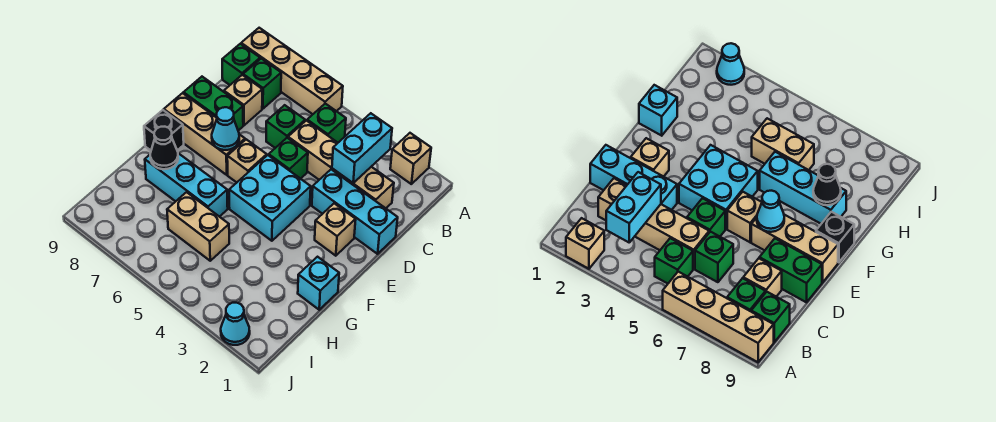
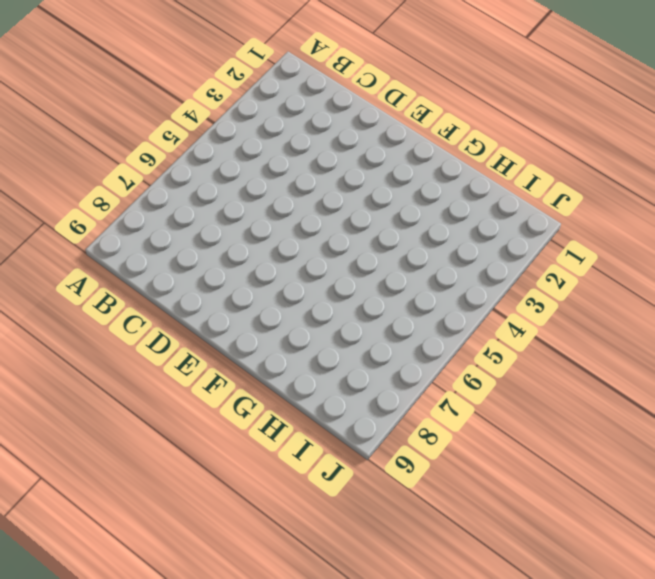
none -> tan 1x1 brick [390,133,431,184]
none -> tan 1x4 brick [241,28,343,114]
none -> green 1x1 brick [307,104,346,143]

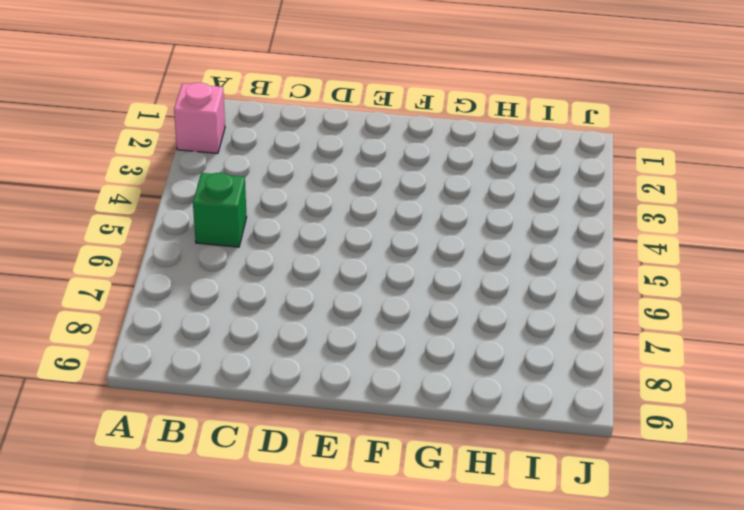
pink 1x1 brick [174,82,225,153] -> tan 1x1 brick [390,133,431,184]
none -> tan 1x4 brick [241,28,343,114]
none -> green 1x1 brick [243,59,281,109]
none -> green 1x1 brick [222,44,260,85]

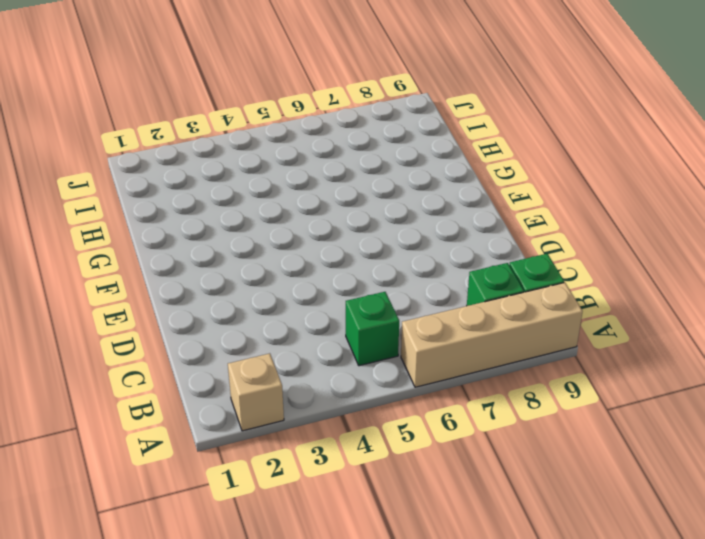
none -> tan 1x4 brick [288,121,394,208]
none -> green 1x1 brick [266,105,305,148]
none -> tan 1x1 brick [224,75,262,125]

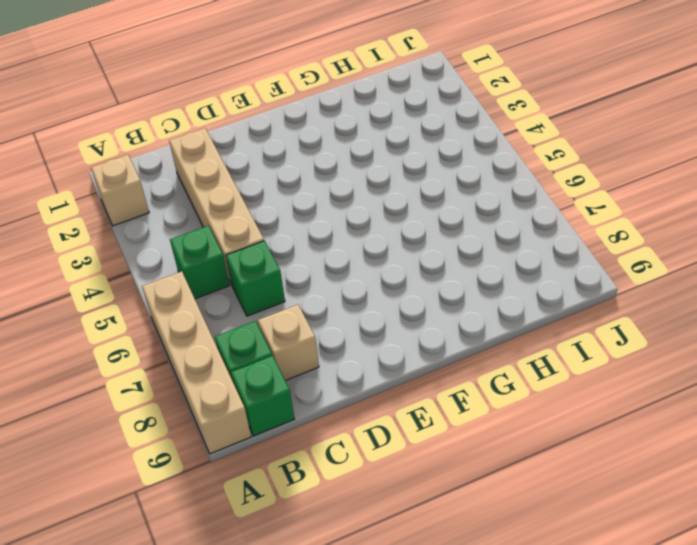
none -> cyan 1x3 brick [312,169,398,254]
none -> green 1x1 brick [269,138,308,179]
none -> green 1x2 brick [183,77,243,131]

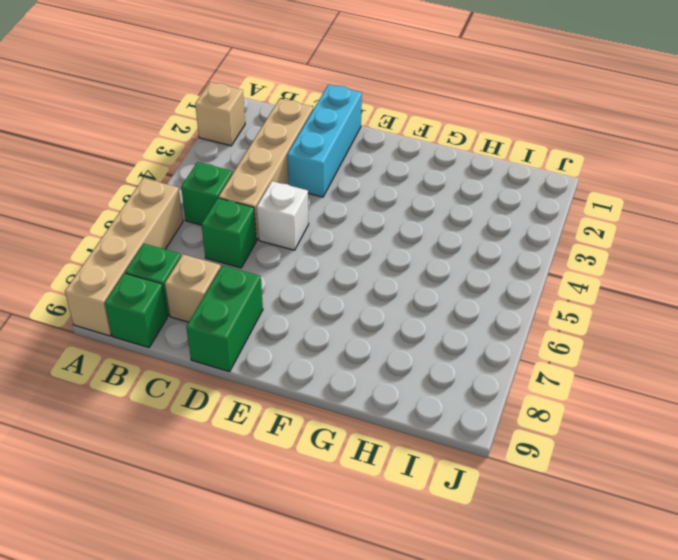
white 1x1 brick [257,181,309,250] -> green 1x1 brick [269,138,308,179]
none -> tan 1x1 brick [315,203,356,256]
none -> cyan 2x2 brick [229,155,311,241]
none -> tan 1x1 brick [227,139,267,182]

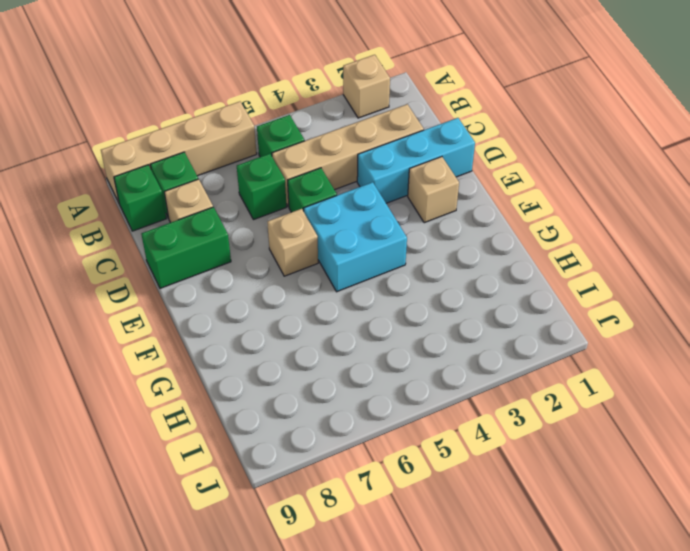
none -> tan 1x3 brick [164,93,245,175]
none -> black 1x1 brick [144,110,184,150]
none -> cyan 1x1 brick [298,257,339,310]

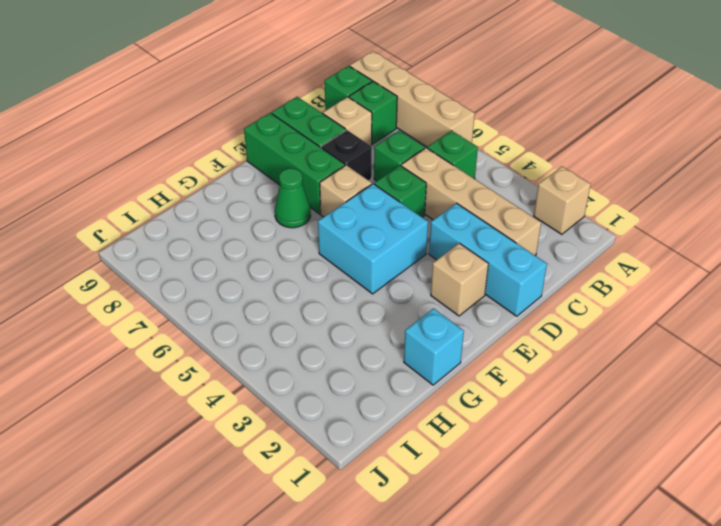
black 1x1 brick [321,130,372,181] -> black 1x1 brick moved to [144,110,184,150]
green 1x3 brick [244,113,345,214] -> tan 1x3 brick [164,93,245,175]
green 1x1 cone [275,169,311,228] -> none
none -> cyan 1x3 brick [145,153,228,217]
none -> tan 1x2 brick [167,192,229,261]
none -> cyan 1x1 cone [221,303,250,345]

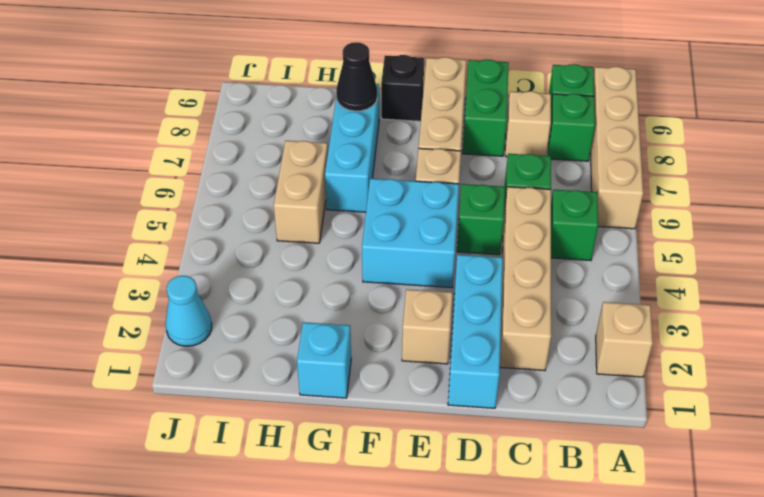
none -> cyan 1x2 brick [332,113,392,183]
none -> cyan 1x1 cone [212,107,239,150]

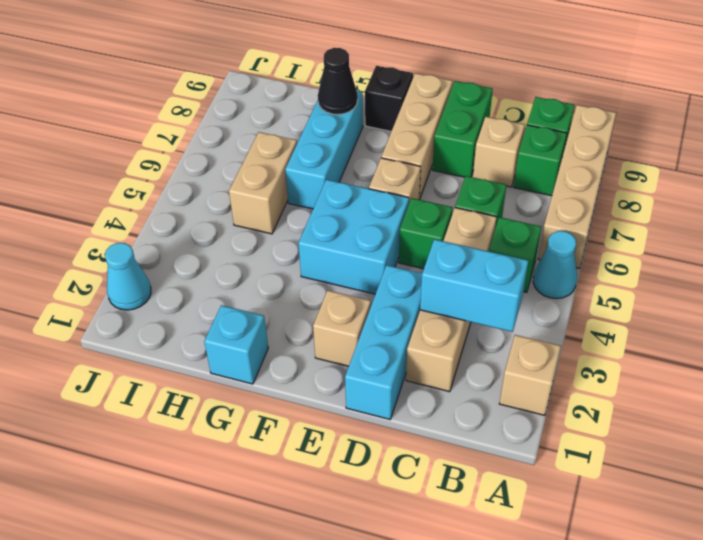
cyan 1x1 cone [533,231,577,299] -> cyan 1x1 cone moved to [212,107,239,150]

